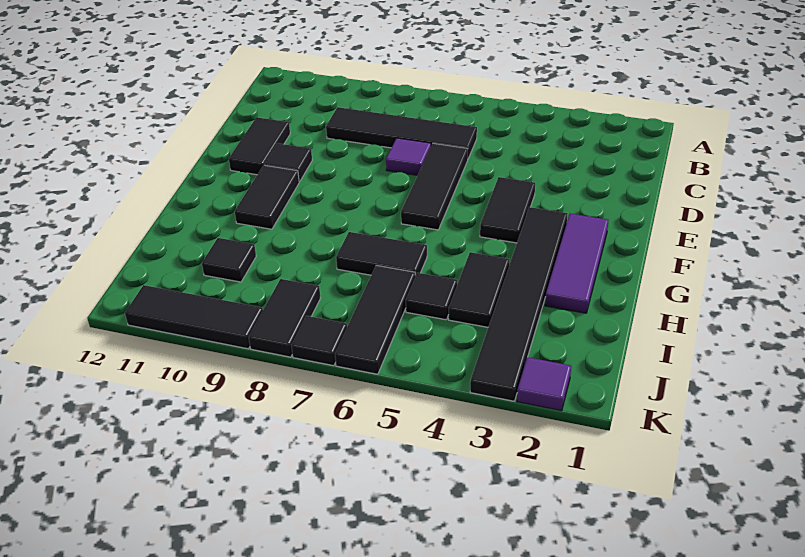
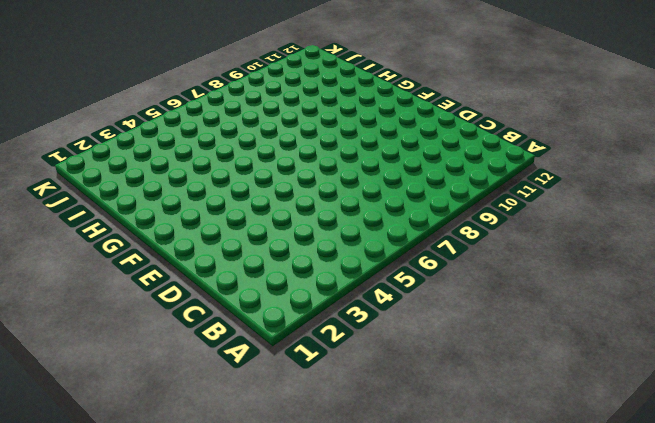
none -> black 1x4 tile [326,107,477,158]
none -> black 1x3 tile [401,143,468,230]
none -> purple 1x1 tile [386,138,431,175]

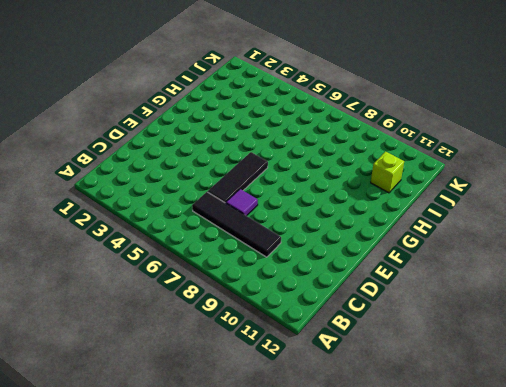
lime 1x1 brick [371,152,404,193] -> none
none -> black 1x2 tile [229,117,290,175]
none -> black 1x2 tile [480,177,535,243]
none -> black 1x1 tile [264,143,312,182]

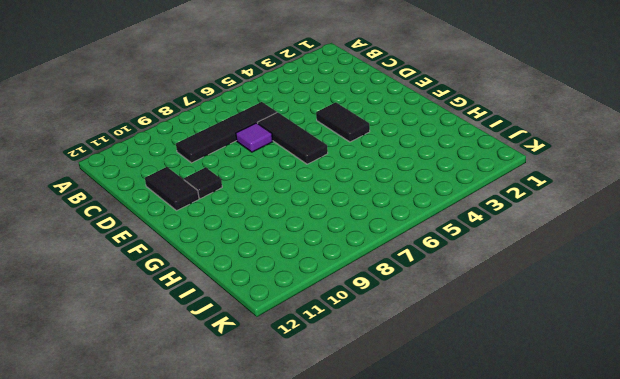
none -> purple 1x3 tile [545,214,608,313]
none -> black 1x6 tile [470,207,568,401]
none -> black 1x2 tile [235,165,299,229]

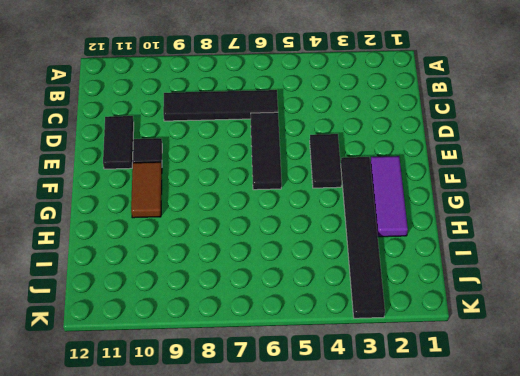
brown 1x2 tile [131,162,162,218] -> black 1x2 tile [235,165,299,229]
none -> purple 1x1 tile [386,138,431,175]
none -> black 1x2 tile [449,252,509,327]
none -> black 1x2 tile [336,232,427,276]

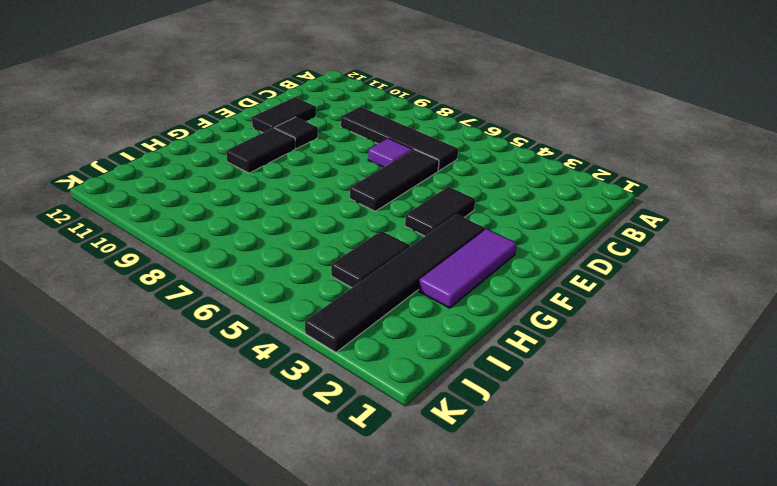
none -> black 1x2 tile [336,232,427,276]
none -> black 1x1 tile [406,273,457,320]
none -> black 1x3 tile [335,265,415,374]

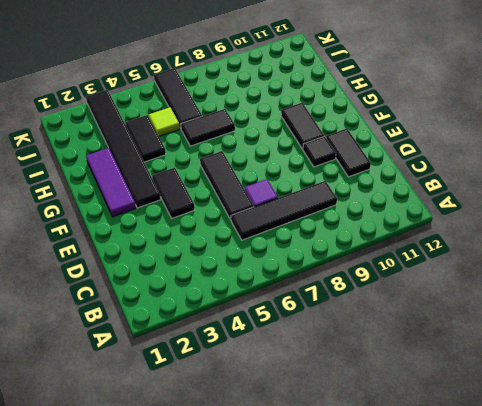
lime 1x1 tile [149,107,180,136] -> black 1x1 tile [406,273,457,320]
none -> black 1x1 tile [202,238,256,282]
none -> black 1x2 tile [249,279,320,357]
none -> purple 1x1 tile [517,357,571,411]

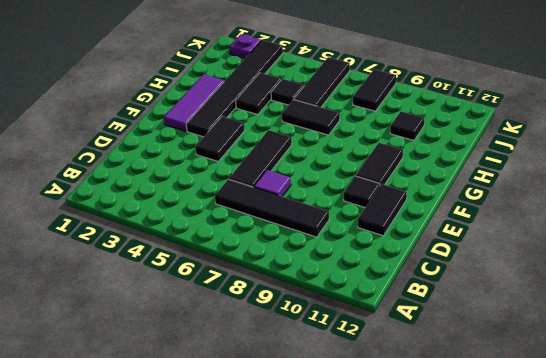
purple 1x1 plate [229,34,261,58] -> purple 1x1 tile [517,357,571,411]
none -> black 1x1 tile [291,316,347,366]
none -> black 1x3 tile [125,285,263,349]

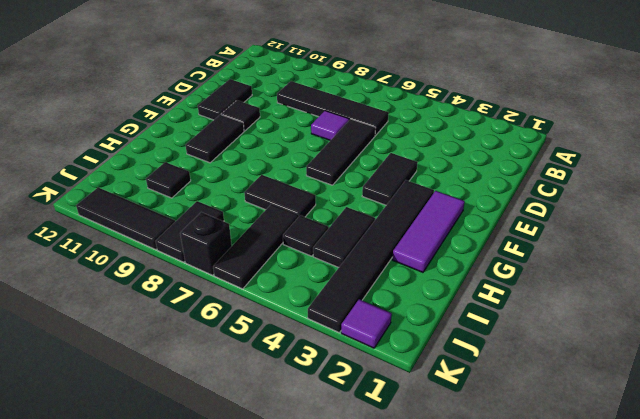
black 1x1 brick [180,212,232,275] -> black 1x1 tile [291,316,347,366]

